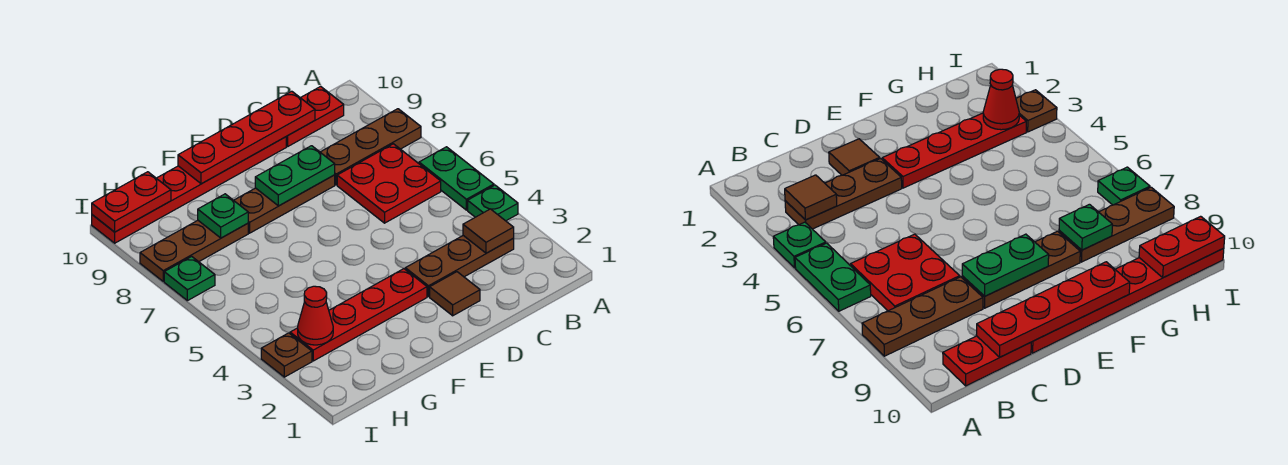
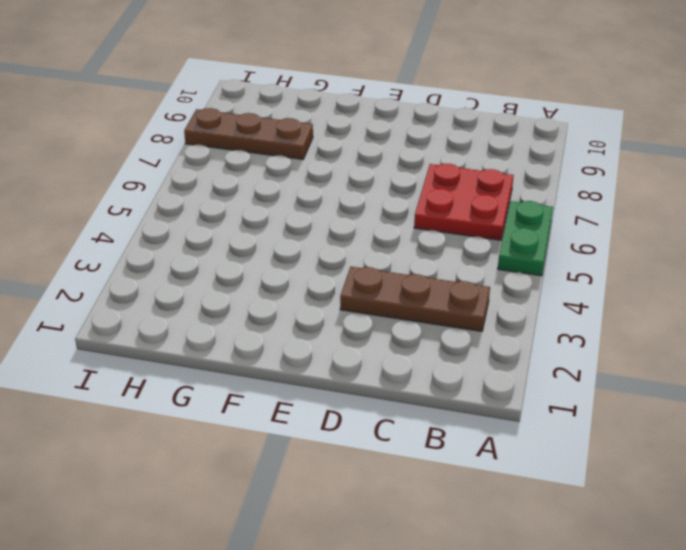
none -> green 1x1 plate [468,185,518,221]
none -> brown 1x3 plate [320,109,421,185]
none -> red 1x2 plate [286,86,344,147]

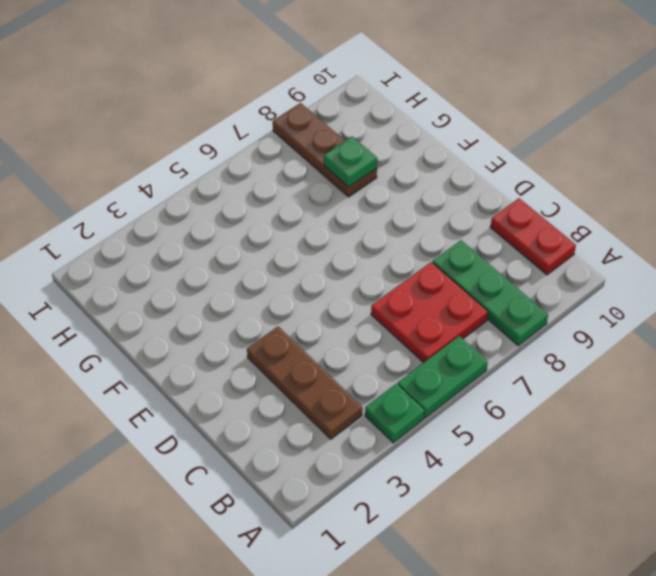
green 1x3 plate [433,240,548,346] -> brown 1x3 plate [320,109,421,185]
none -> brown 1x1 tile [430,272,480,316]
none -> brown 1x3 plate [234,175,335,233]
none -> red 1x6 plate [92,137,286,243]

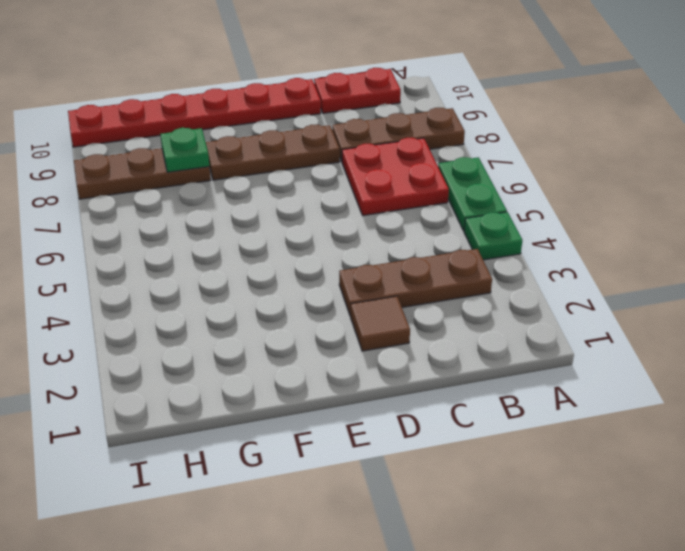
none -> red 1x4 plate [290,269,427,361]
none -> brown 1x1 plate [261,333,312,377]
none -> green 1x1 plate [164,257,215,301]

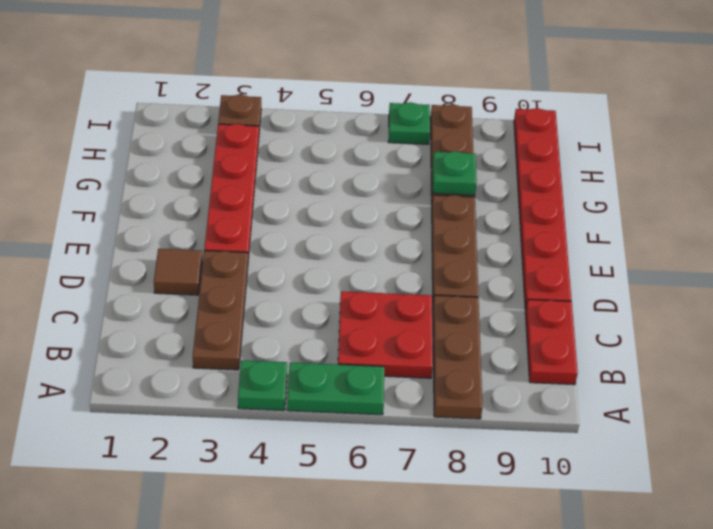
none -> brown 1x1 tile [463,209,514,253]
none -> red 1x4 plate [178,91,315,184]
none -> green 1x2 plate [255,146,335,206]

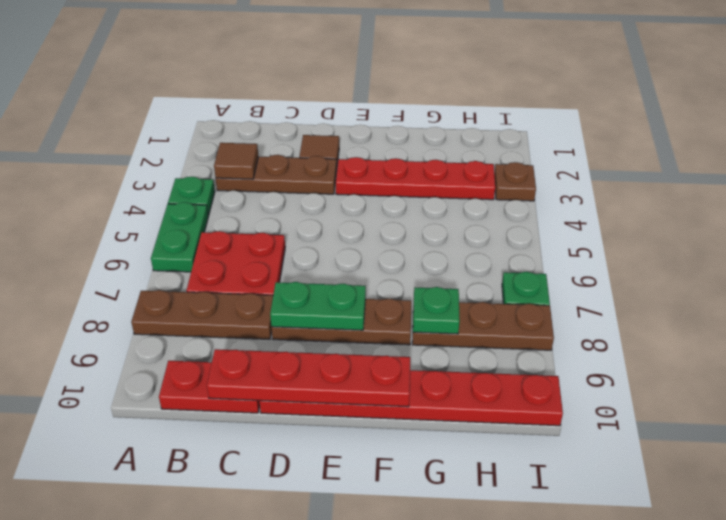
none -> red 1x1 cone [298,286,333,345]
none -> red 1x2 plate [92,172,171,232]

